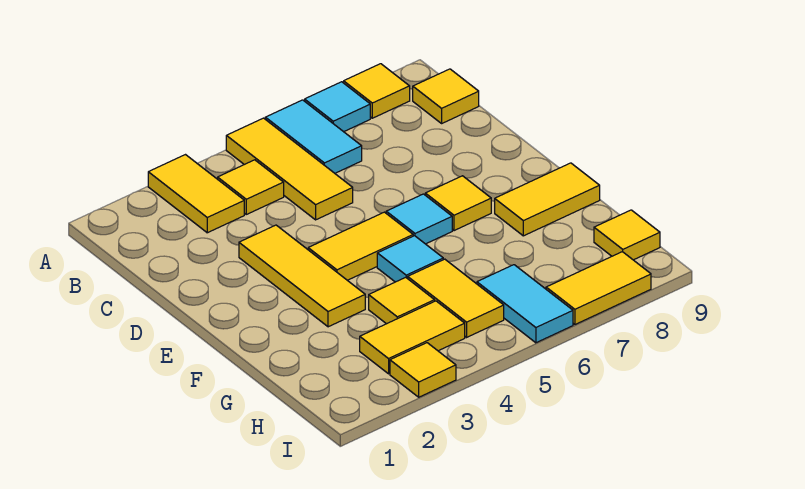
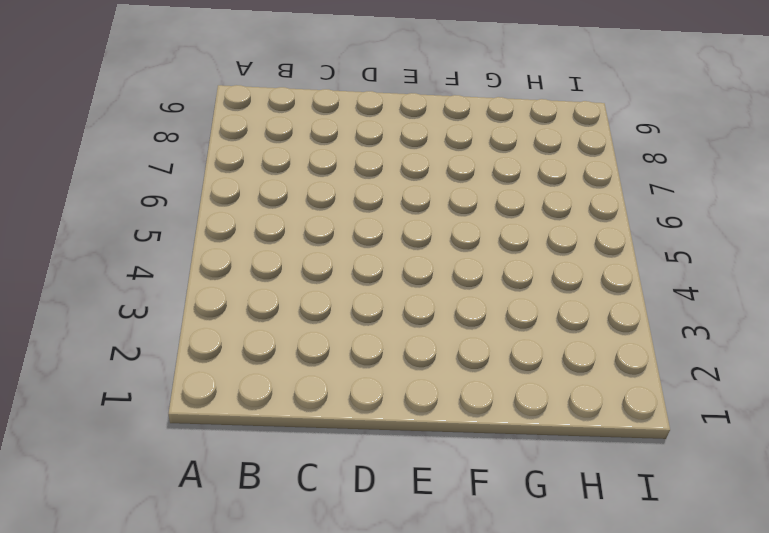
none -> yellow 1x2 tile [148,155,244,233]
none -> yellow 1x3 tile [226,118,353,220]
none -> cyan 1x2 tile [265,100,362,173]

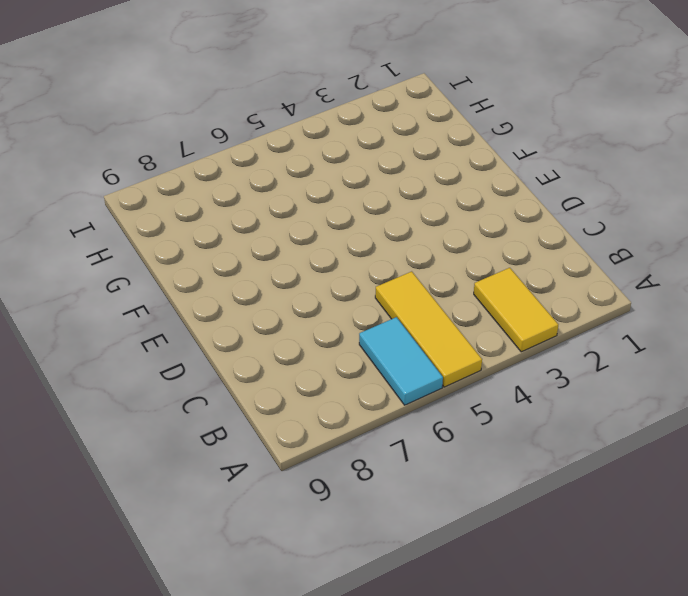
none -> cyan 1x1 tile [305,82,370,132]
none -> yellow 1x1 tile [344,64,410,118]
none -> yellow 1x1 tile [218,160,284,214]

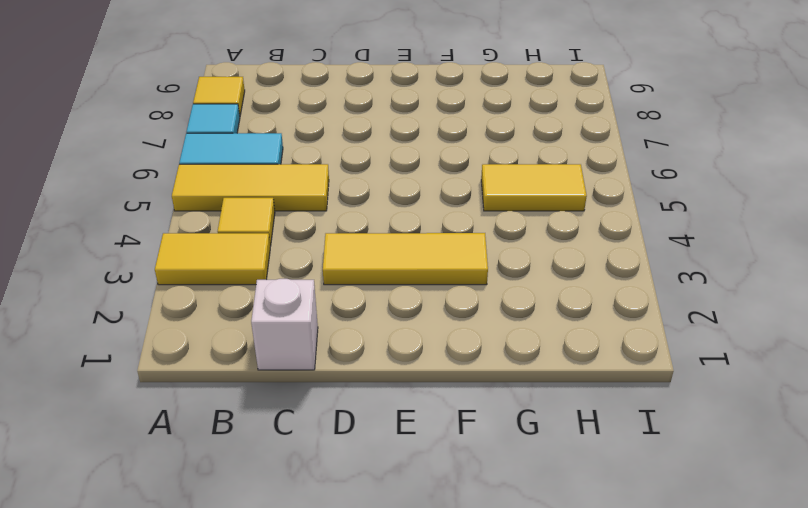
white 1x1 brick [251,279,318,370] -> none
none -> yellow 1x1 tile [413,69,479,123]
none -> yellow 1x2 tile [308,212,413,280]
none -> cyan 1x1 tile [386,194,452,244]

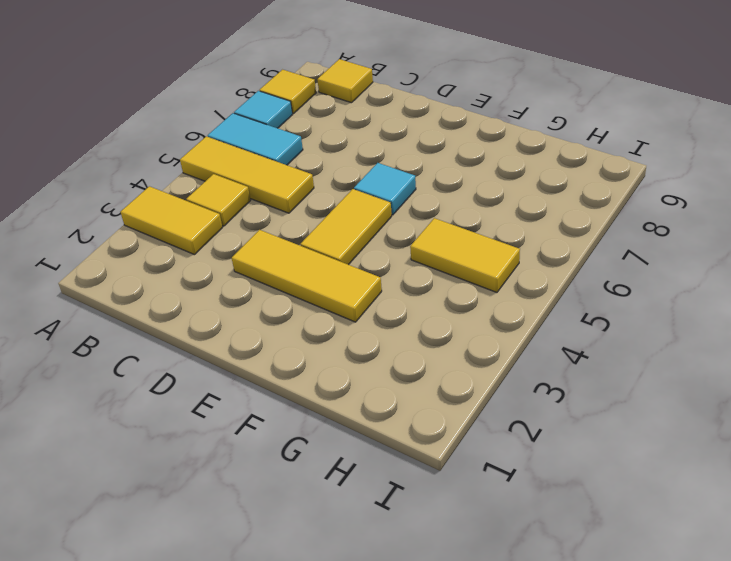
none -> yellow 1x1 tile [425,176,491,231]
none -> cyan 1x1 tile [377,236,443,282]
none -> yellow 1x2 tile [495,163,600,236]

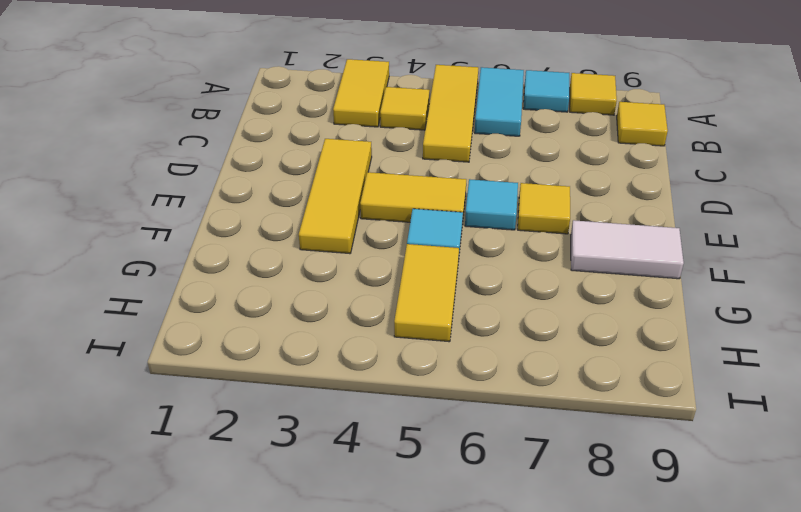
white 1x2 tile [571,220,684,279] -> yellow 1x2 tile [495,163,600,236]
none -> yellow 1x1 tile [369,277,435,324]
none -> yellow 1x2 tile [360,301,465,374]
none -> cyan 1x2 tile [477,265,573,343]

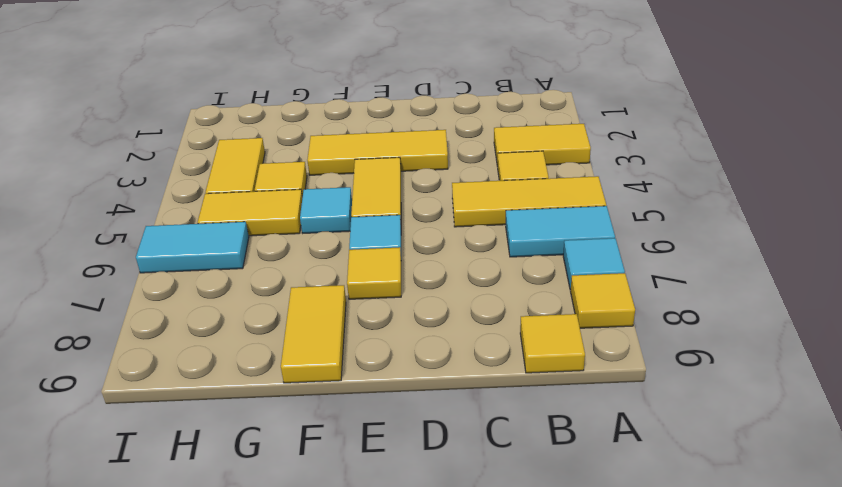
none -> yellow 1x1 tile [594,210,660,260]
none -> yellow 1x1 tile [390,343,456,397]
none -> yellow 1x2 tile [546,252,651,324]

